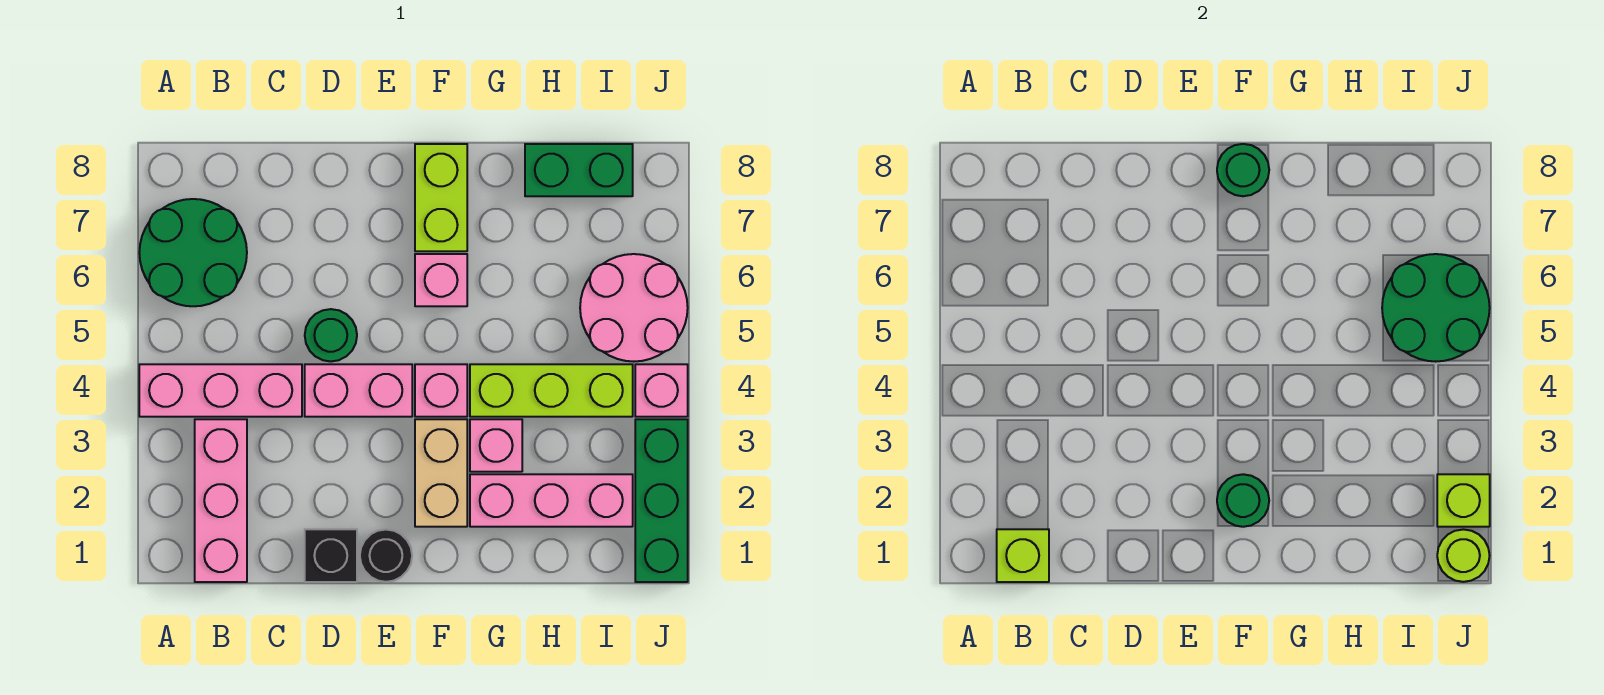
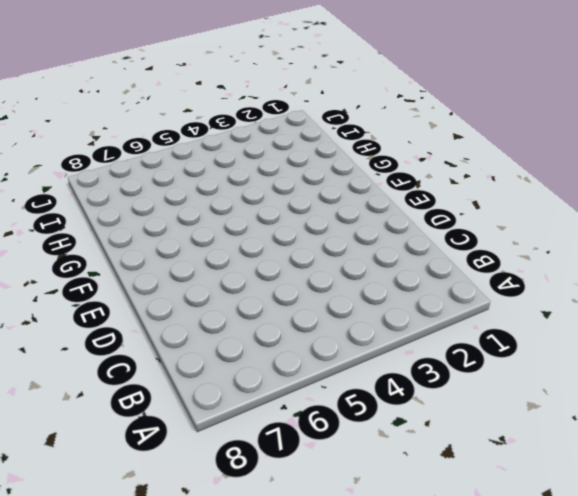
none -> pink 1x3 brick [139,364,302,417]
none -> green 2x2 round brick [139,199,247,306]
none -> pink 1x3 brick [195,419,247,582]

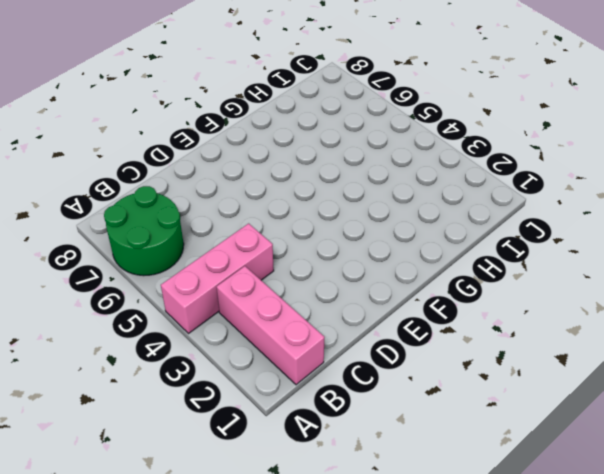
none -> black 1x1 brick [305,529,357,582]
none -> pink 1x2 brick [305,364,412,417]
none -> green 1x1 round brick [305,309,357,361]

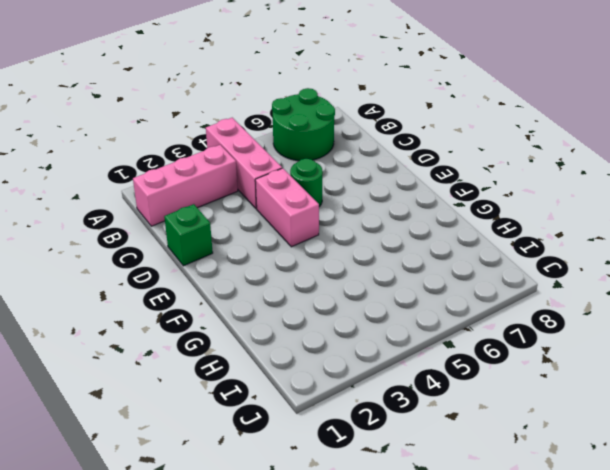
green 1x1 brick [164,204,213,266] -> black 1x1 brick [305,529,357,582]
none -> black 1x1 round brick [360,530,412,582]
none -> tan 1x2 brick [415,419,467,527]
none -> pink 1x1 brick [415,364,467,417]

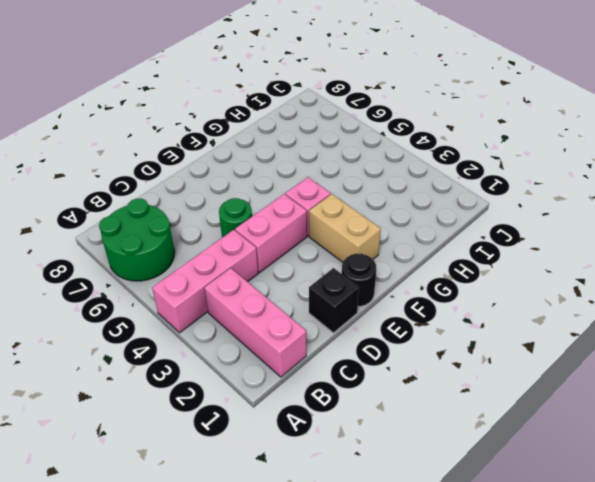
none -> pink 1x1 brick [415,254,467,306]
none -> lime 1x2 brick [415,144,467,251]
none -> pink 1x3 brick [470,474,633,527]

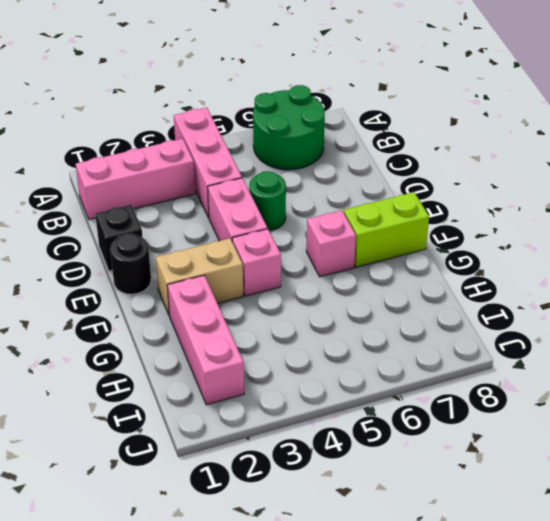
none -> pink 1x1 brick [470,419,522,472]
none -> lime 1x3 brick [470,364,633,417]
none -> green 1x2 brick [525,144,633,196]

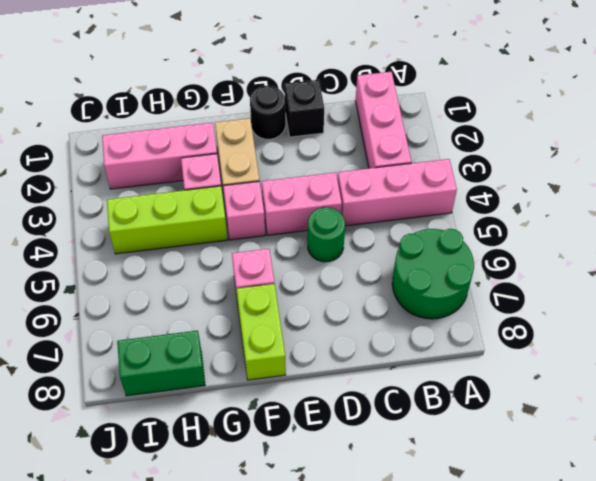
none -> pink 2x2 round brick [580,254,688,362]
none -> green 1x3 brick [635,419,688,582]
none -> pink 1x1 brick [635,364,688,417]

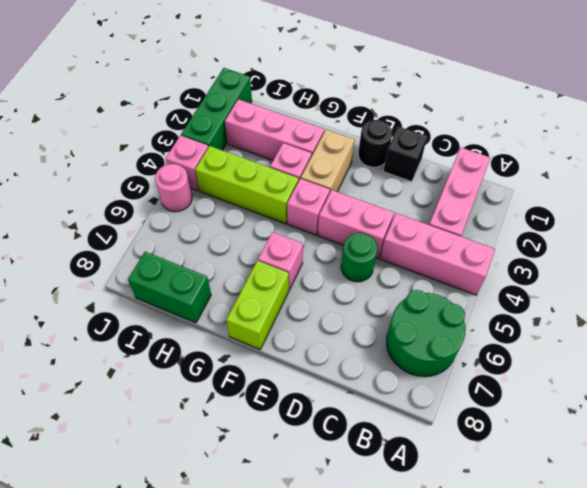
pink 1x1 round brick [155,164,192,212] -> pink 2x2 round brick [580,254,688,362]
none -> lime 1x1 brick [997,529,1049,582]
none -> green 1x1 round brick [1217,474,1269,527]
none -> green 1x1 round brick [1217,144,1269,196]

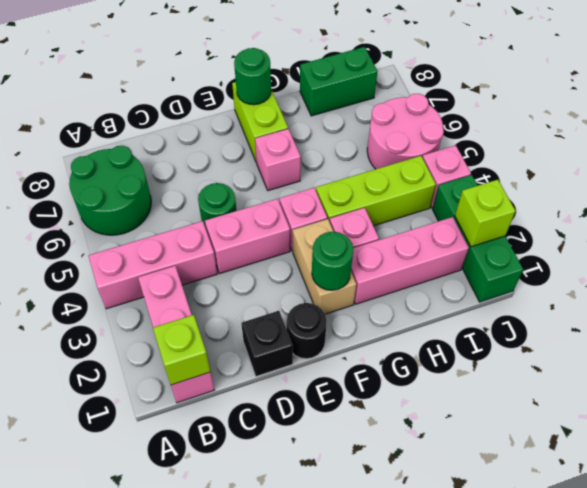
none -> green 2x2 round brick [1382,254,1490,362]
none -> lime 1x1 round brick [1437,529,1490,582]

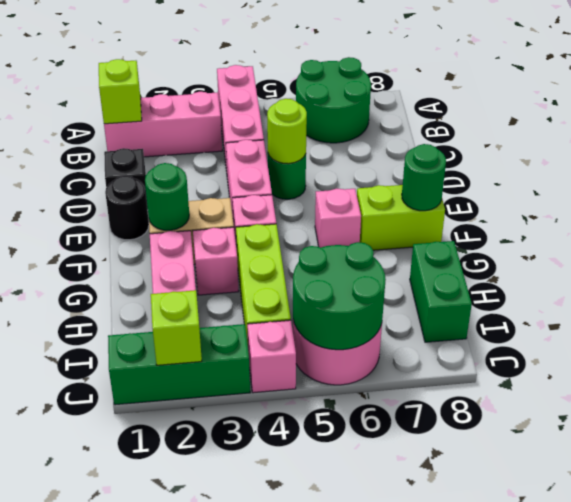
lime 1x1 round brick [267,99,307,164] -> lime 1x1 round brick moved to [1437,529,1490,582]

